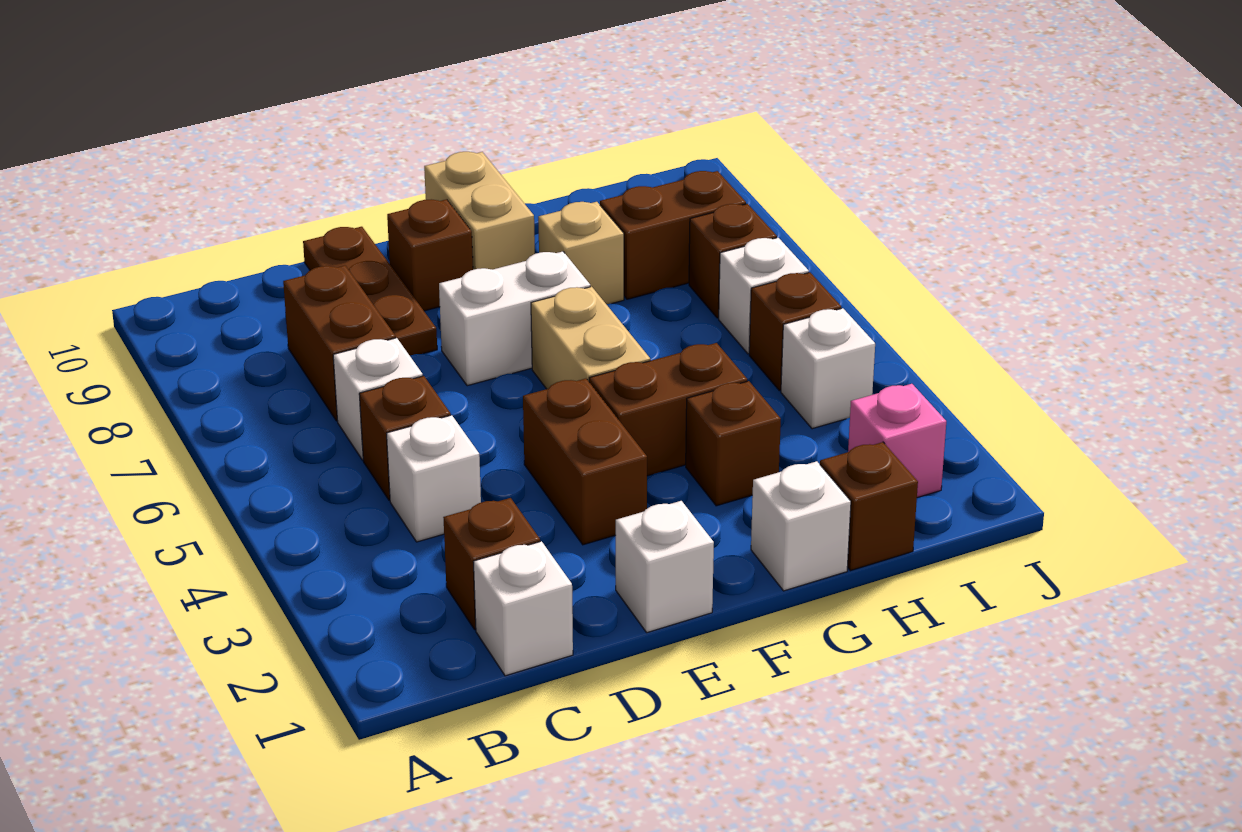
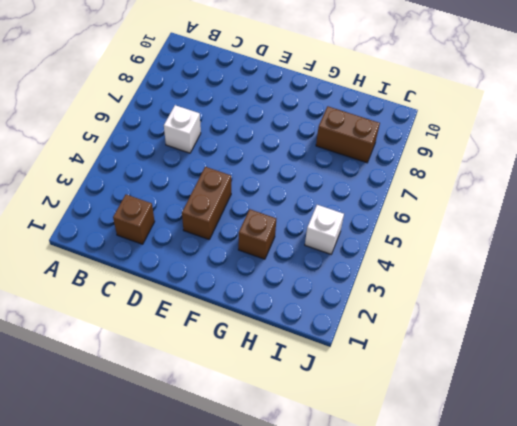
none -> white 1x1 brick [473,541,573,676]
none -> white 1x1 brick [387,415,481,542]
none -> brown 1x1 brick [359,376,451,500]

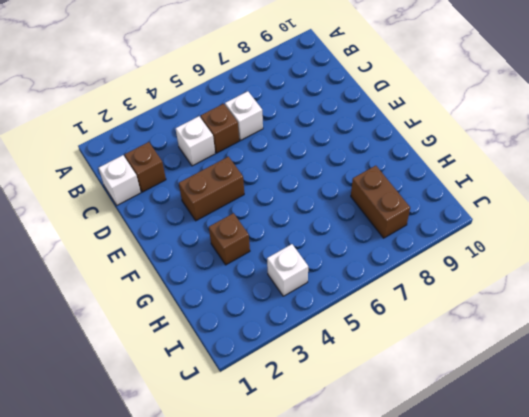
none -> brown 1x2 brick [283,265,396,421]
none -> brown 1x3 plate [303,227,437,356]
none -> white 1x1 brick [616,501,714,633]

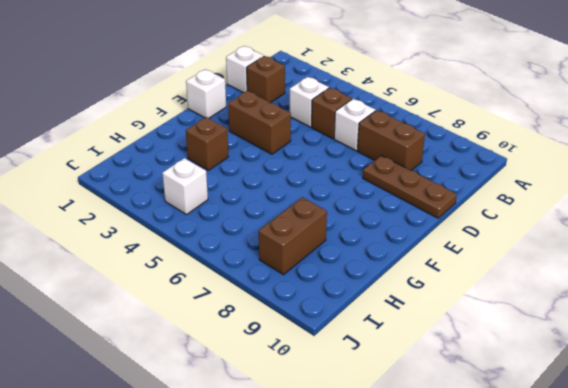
none -> white 1x2 brick [439,251,590,386]
none -> brown 1x1 brick [387,199,473,311]
none -> brown 1x2 brick [589,343,747,476]

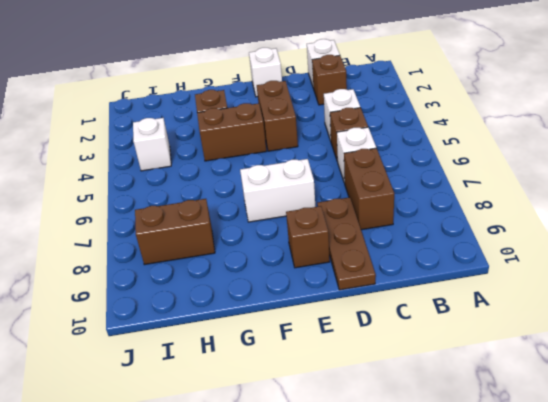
none -> tan 1x2 brick [531,287,650,389]
none -> tan 1x2 brick [424,152,535,270]
none -> white 1x1 brick [751,461,851,591]

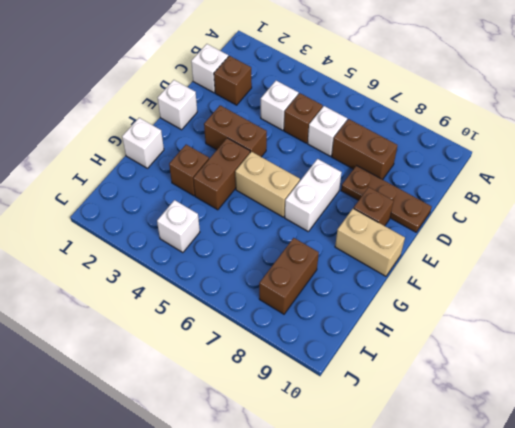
none -> tan 1x1 brick [538,202,624,304]
none -> brown 1x1 brick [820,442,918,571]
none -> pink 1x1 brick [848,384,946,498]

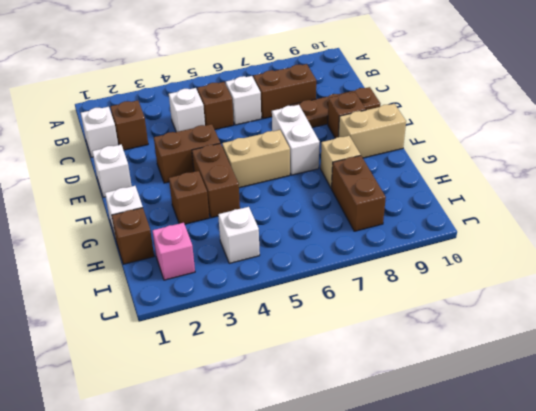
none -> brown 1x1 brick [749,272,841,391]
none -> white 1x1 brick [719,238,809,354]
none -> brown 1x1 brick [689,204,777,318]

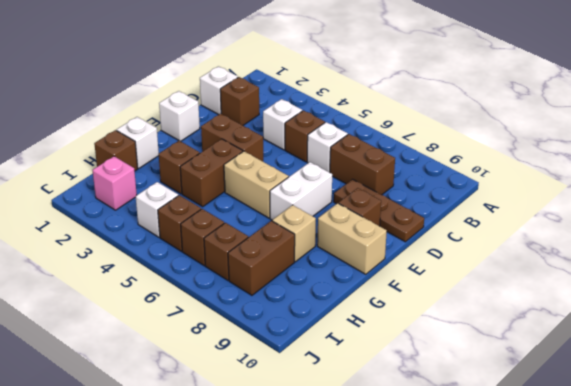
brown 1x1 brick [181,209,224,266] -> white 1x1 brick [719,238,809,354]

